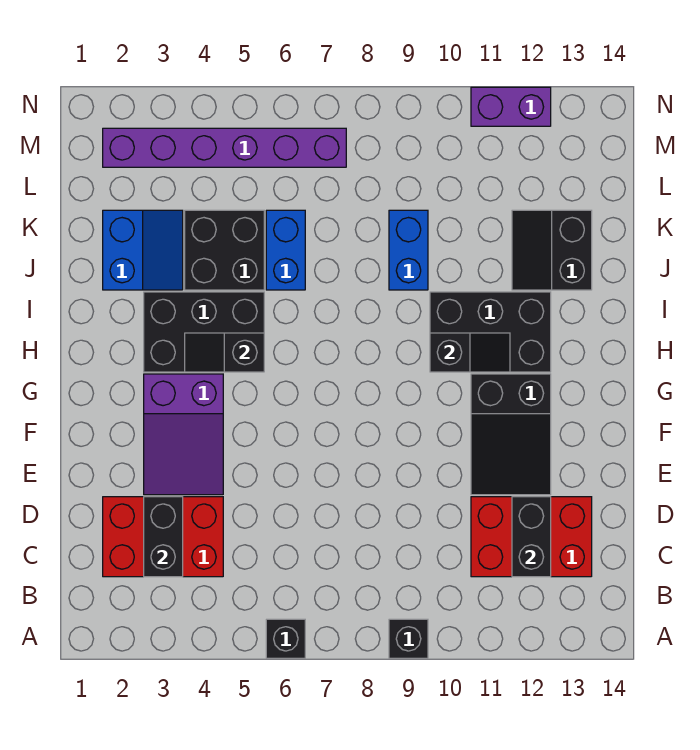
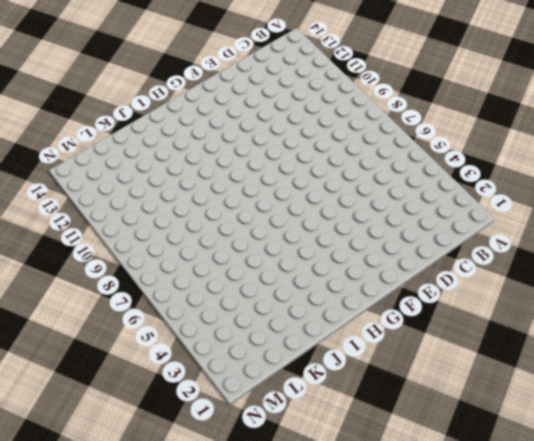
none -> black 1x1 brick [266,619,305,658]
none -> black 1x1 brick [389,619,428,658]
none -> red 2x3 brick [103,497,223,577]

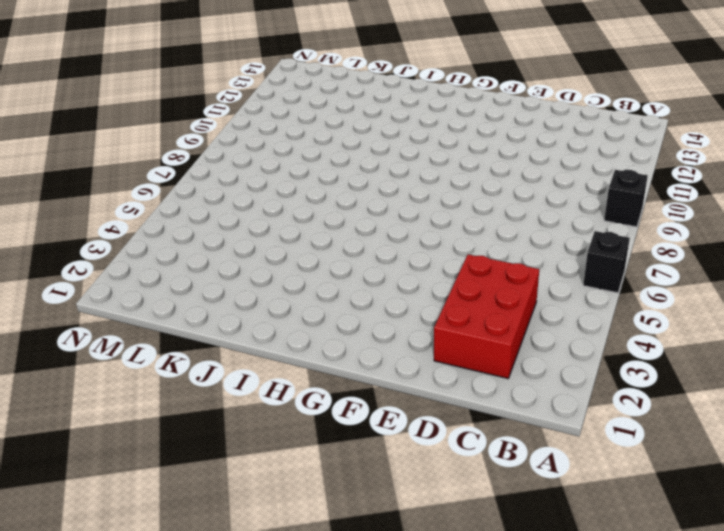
none -> red 2x3 brick [471,497,592,577]
none -> purple 2x3 slope [144,374,223,495]
none -> black 2x3 slope [471,374,551,495]

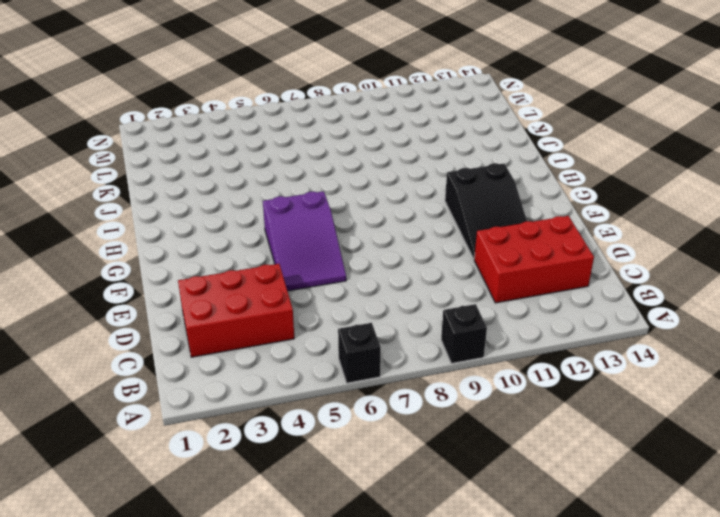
purple 2x3 slope [263,191,346,291] -> purple 2x3 slope moved to [144,374,223,495]
none -> black 2x3 brick [144,292,264,372]
none -> black 2x3 brick [430,292,551,372]
none -> blue 2x2 slope [103,210,183,290]

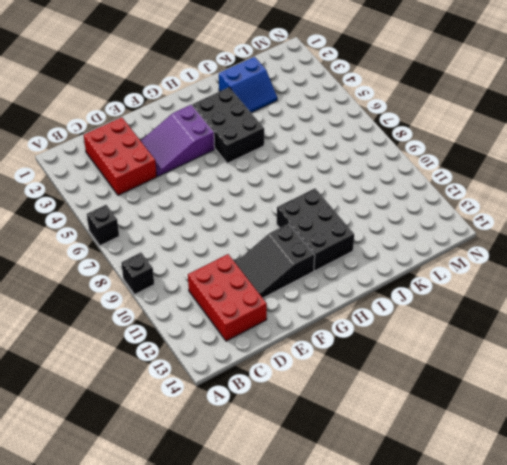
none -> black 2x2 brick [185,210,264,290]
none -> blue 1x2 brick [266,210,305,290]
none -> blue 1x2 brick [389,210,428,290]

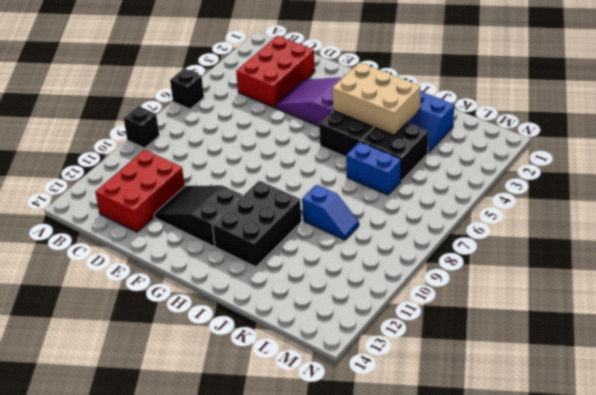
tan 2x3 brick [332,62,420,135] -> black 1x2 slope [185,333,264,372]
blue 1x2 slope [302,185,359,240] -> blue 1x2 brick [389,210,428,290]
none -> black 2x2 slope [512,210,592,290]
none -> purple 1x6 brick [103,128,346,167]
none -> purple 1x2 brick [471,87,551,126]

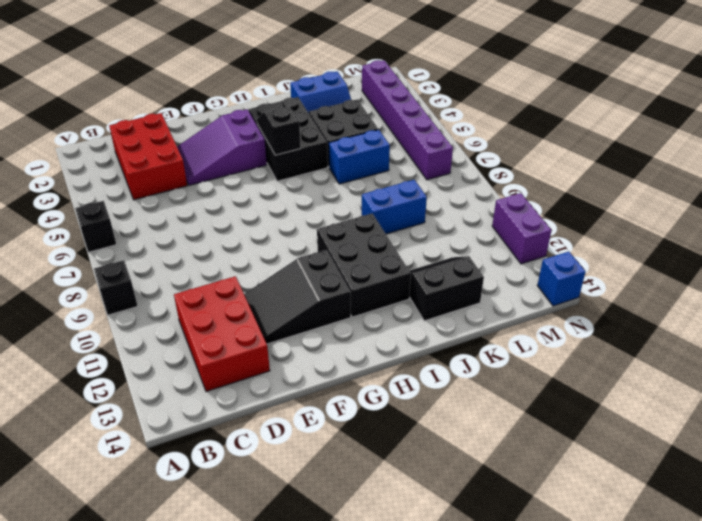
blue 1x1 brick [537,252,585,306] -> none
none -> black 1x2 brick [144,497,183,577]
none -> black 1x2 brick [512,497,551,577]
none -> black 1x2 slope [430,333,510,372]

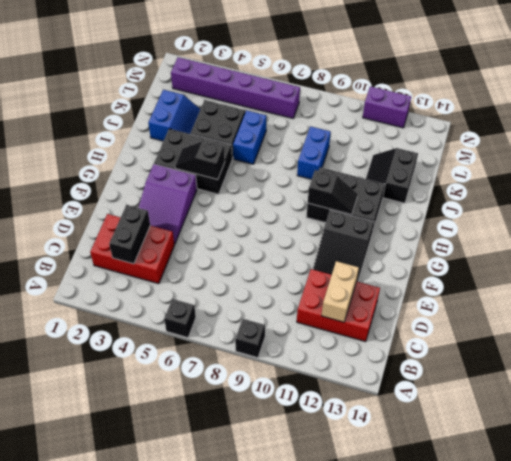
tan 1x2 brick [322,261,359,322] -> black 1x2 brick [512,497,551,577]

